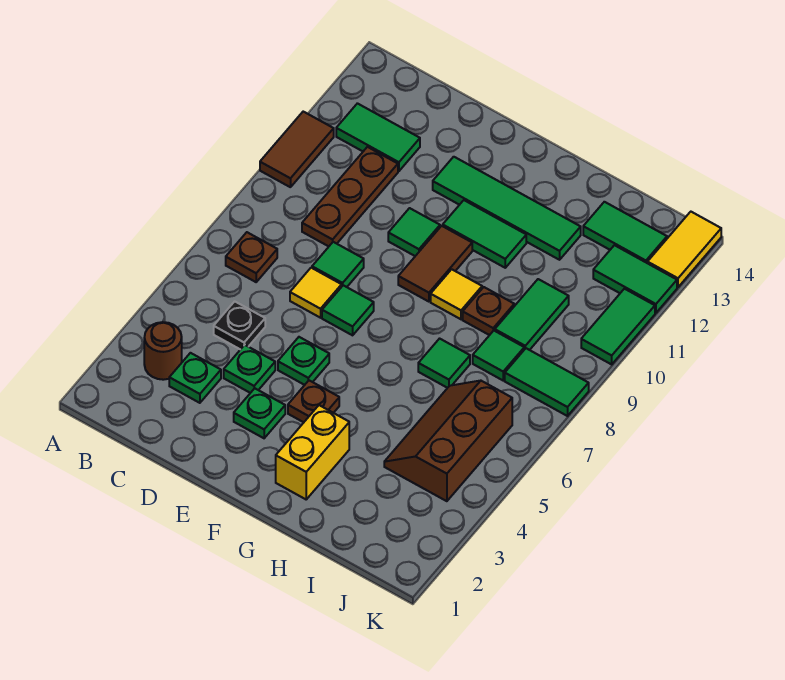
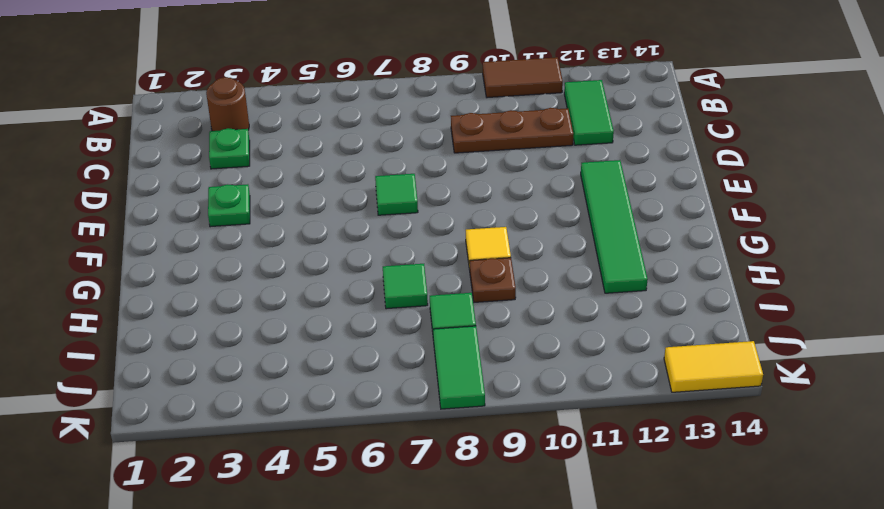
none -> brown 1x1 plate [226,232,277,282]
none -> black 1x1 plate [214,301,265,349]
none -> green 1x1 plate [224,345,275,393]
none -> yellow 1x1 tile [290,268,342,318]

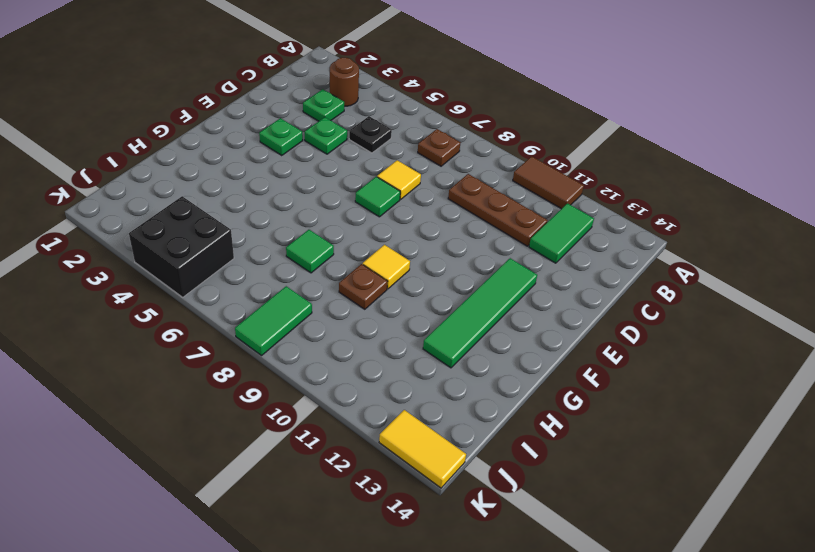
black 2x2 brick [129,196,234,297] -> brown 2x3 slope [384,381,512,501]
none -> green 1x1 tile [312,242,364,287]
none -> green 1x1 plate [278,337,329,385]
none -> green 1x1 tile [388,208,440,256]
none -> brown 1x1 plate [288,380,339,422]

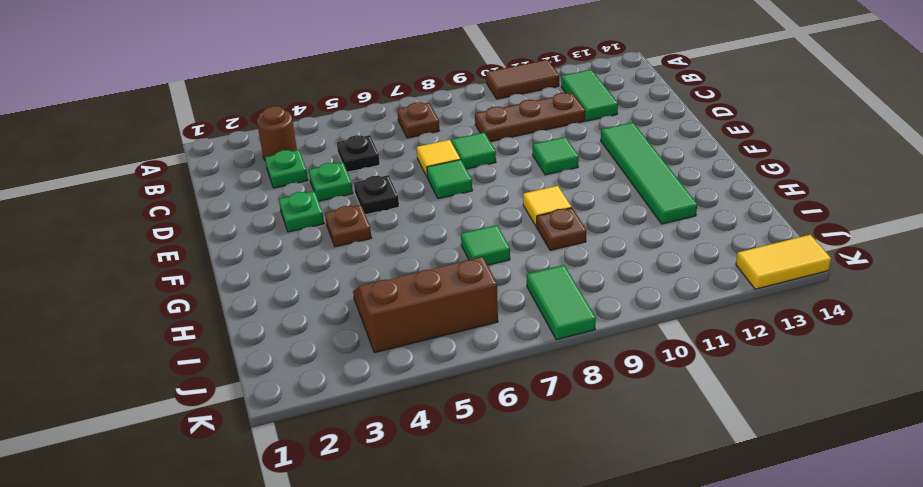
black 1x1 plate [354,175,399,215] -> green 1x1 plate [278,337,329,385]
none -> brown 1x2 tile [398,226,472,302]
none -> green 1x2 tile [443,200,526,268]
none -> yellow 1x2 brick [276,405,349,499]
none -> green 1x1 tile [473,331,524,380]

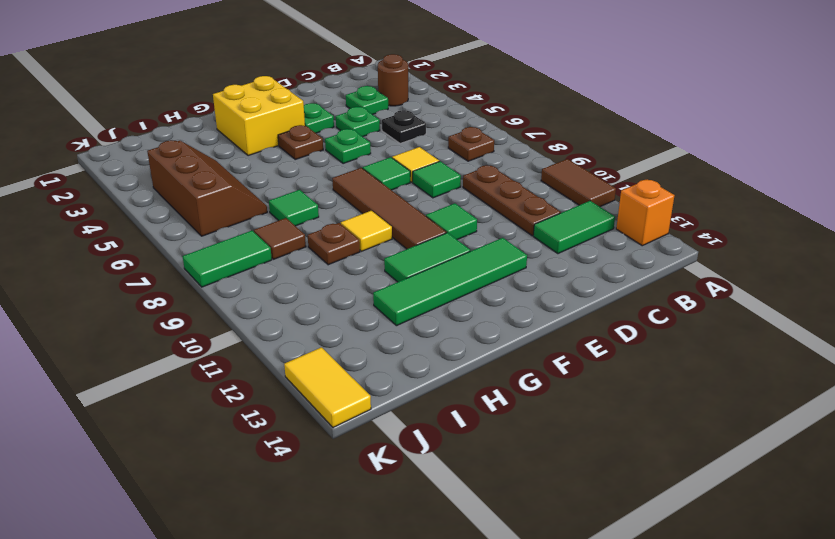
orange 1x1 brick [616,180,675,246] -> none
yellow 2x2 brick [213,76,305,156] -> yellow 1x2 brick [276,405,349,499]
brown 1x4 tile [332,168,446,249] -> brown 1x2 tile [398,226,472,302]
brown 1x1 tile [254,218,306,259] -> green 1x1 tile [473,331,524,380]
none -> green 1x2 tile [495,279,569,350]
none -> green 1x2 tile [583,202,667,263]
none -> green 1x2 tile [593,245,677,313]
none -> green 1x2 tile [581,289,655,364]

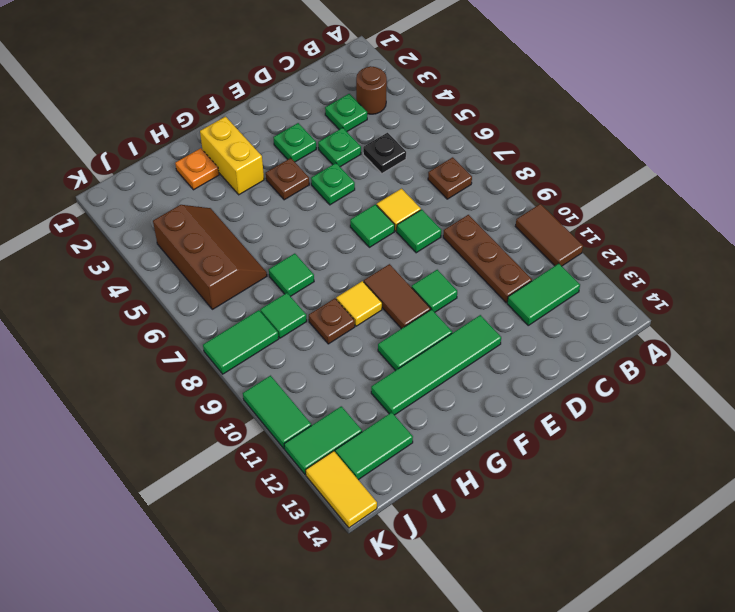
orange 1x1 plate [175,148,219,190] -> none
none -> green 1x2 tile [495,279,569,350]

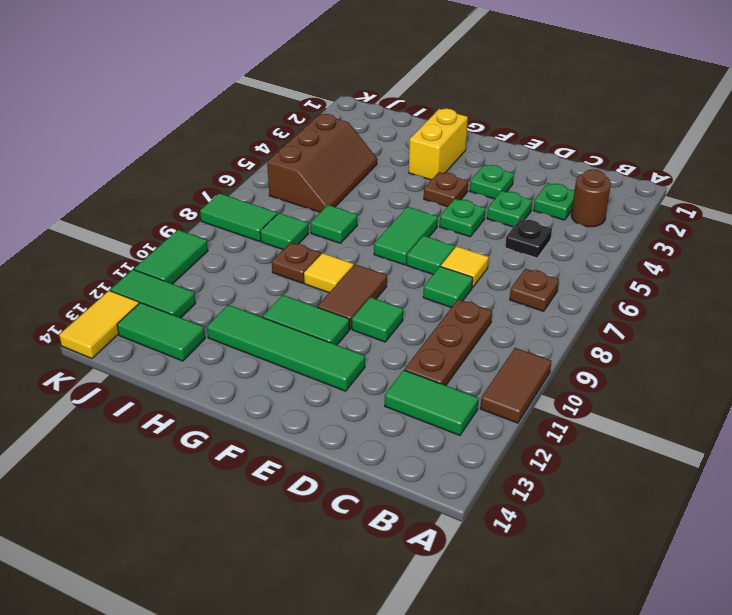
green 1x2 tile [374,207,438,265] -> green 1x2 tile moved to [495,279,569,350]

